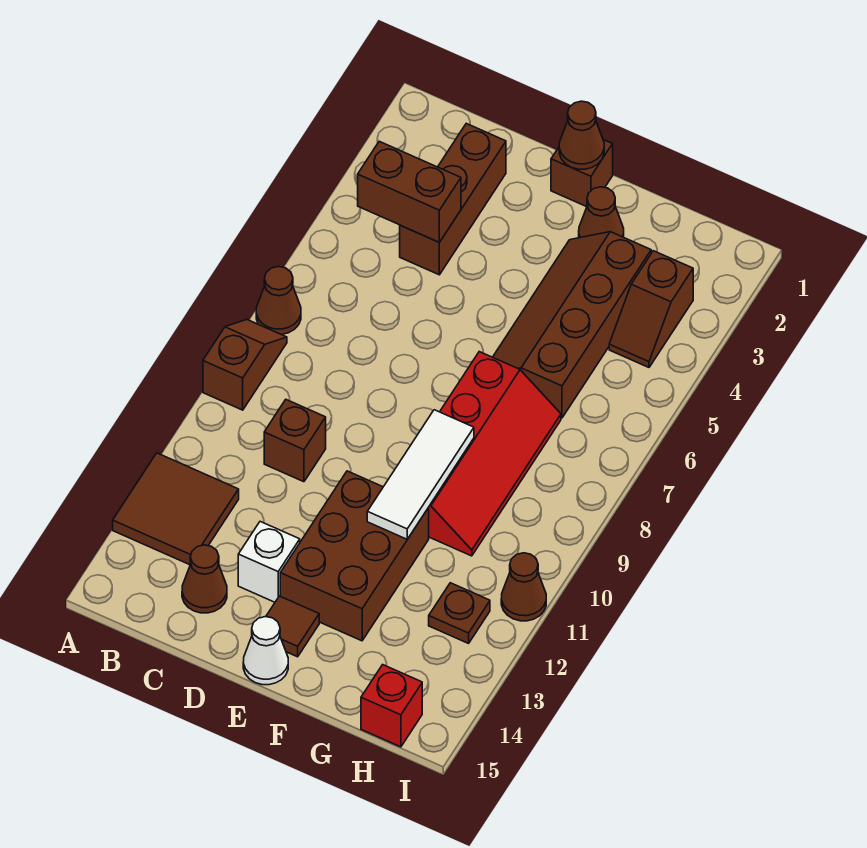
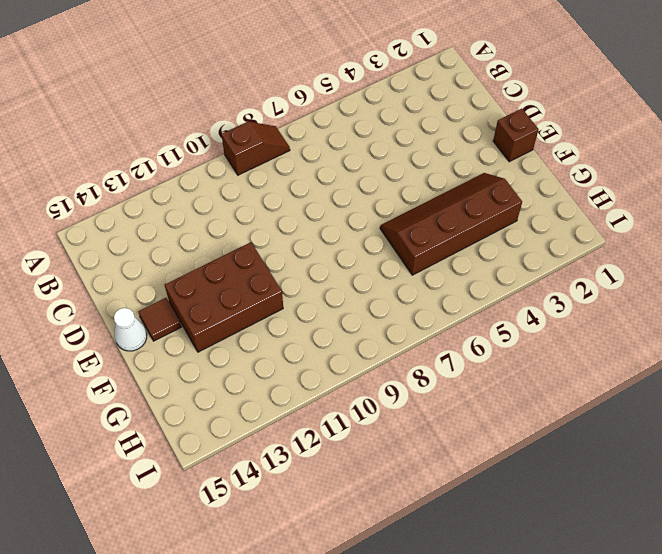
none -> brown 1x1 cone [256,266,301,335]
none -> brown 2x2 tile [113,453,239,565]
none -> brown 1x3 brick [400,123,506,275]

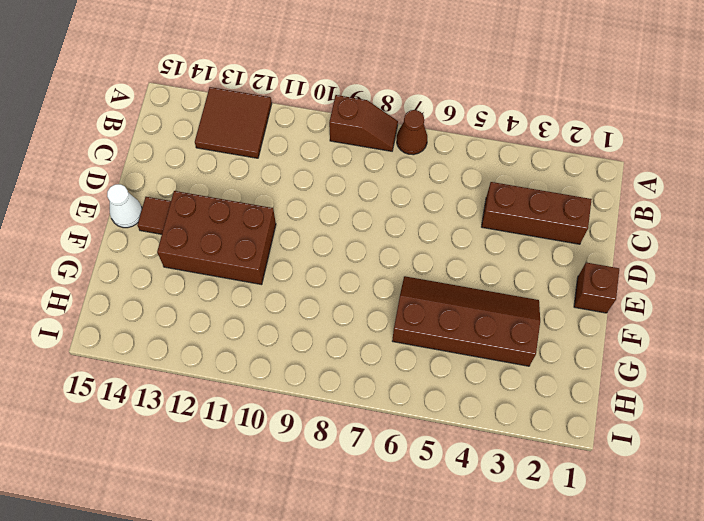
none -> brown 1x1 brick [264,400,326,482]
none -> brown 1x1 cone [182,545,227,613]
none -> white 1x1 brick [238,522,300,602]

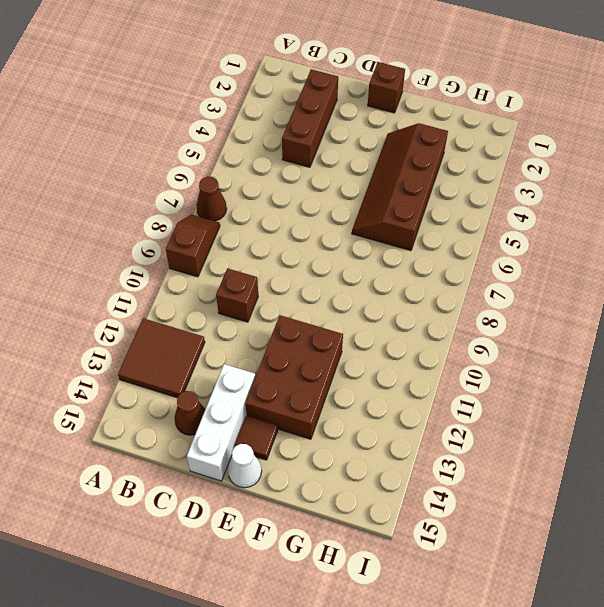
white 1x3 brick [187,364,255,481] -> white 1x1 brick [238,522,300,602]
none -> brown 1x1 cone [579,187,624,238]
none -> red 2x4 slope [428,352,561,556]
none -> brown 1x2 slope [609,251,693,367]

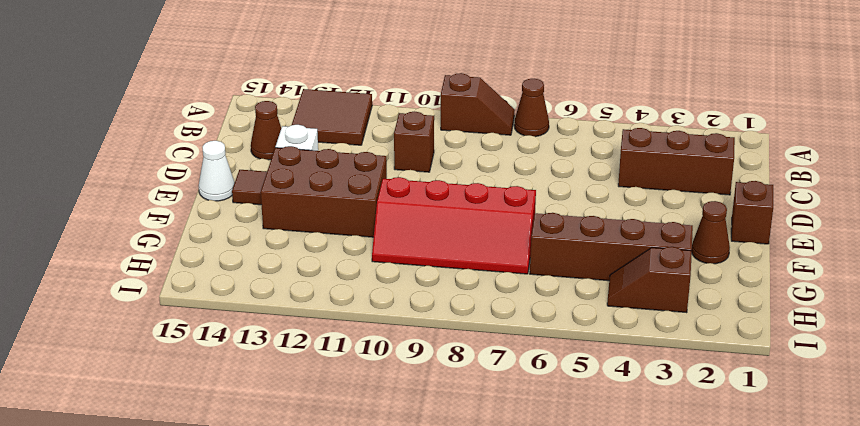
none -> brown 1x1 plate [429,583,490,643]
none -> red 1x1 brick [361,665,422,747]
none -> brown 1x1 cone [501,553,546,621]

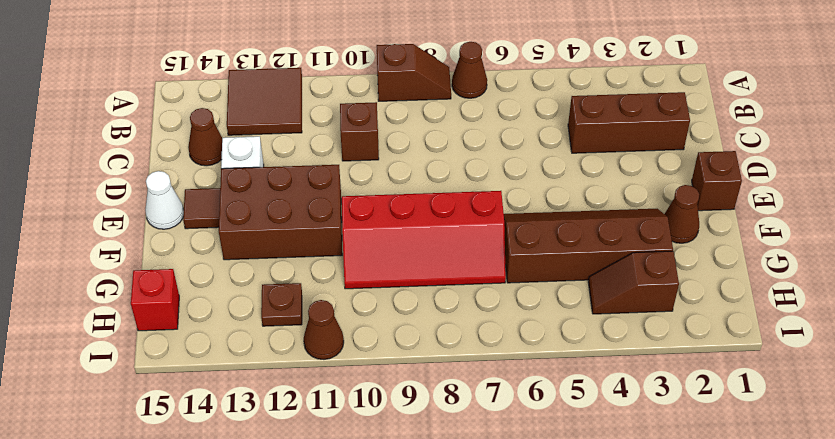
none -> brown 1x2 brick [358,141,461,242]
none -> brown 1x1 cone [559,101,604,169]
none -> white 1x3 tile [367,410,474,539]

